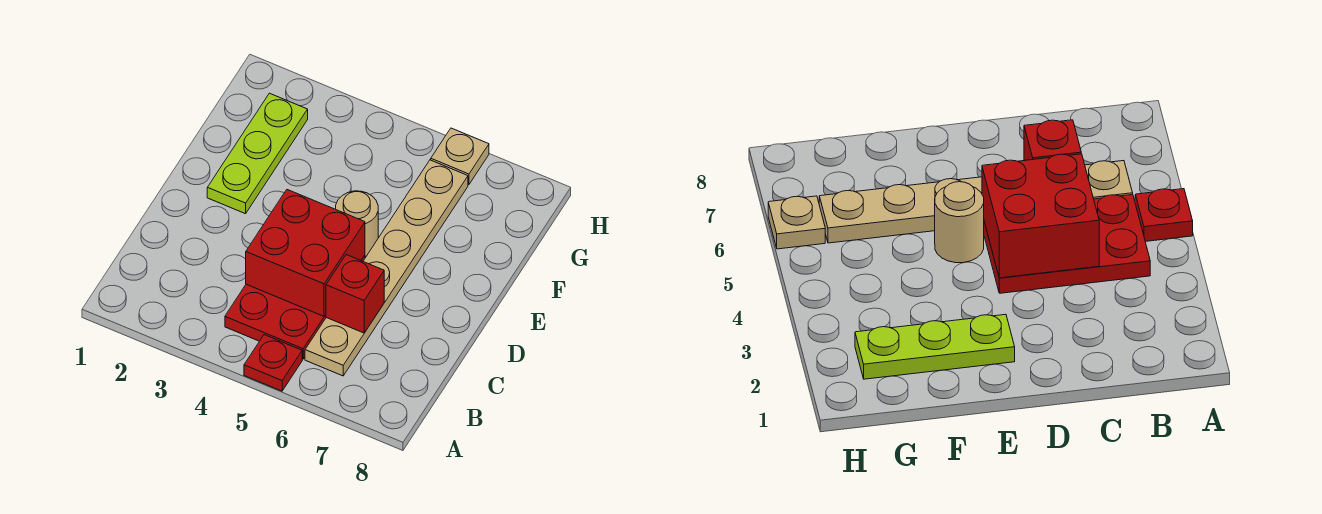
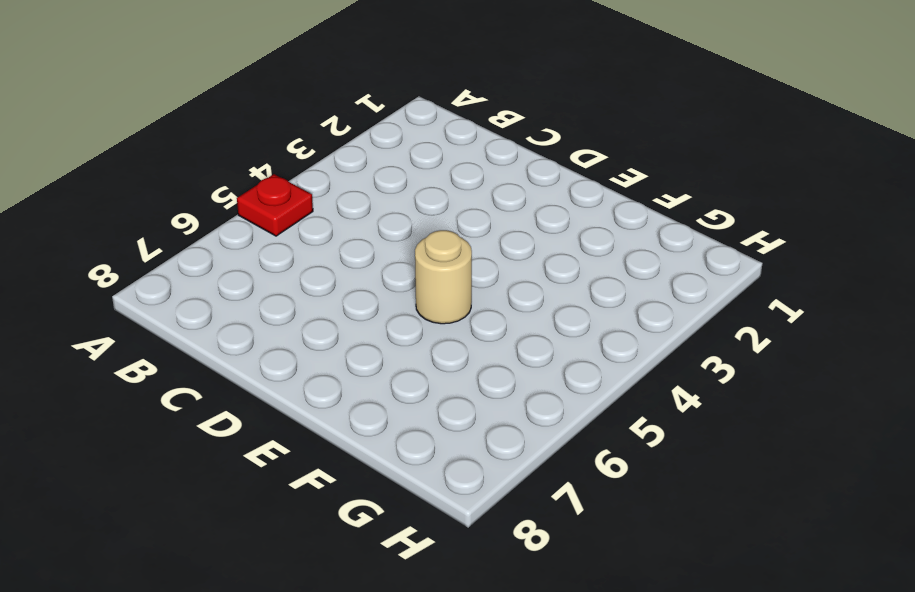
none -> red 2x3 plate [225,255,365,359]
none -> tan 1x6 plate [305,160,468,376]

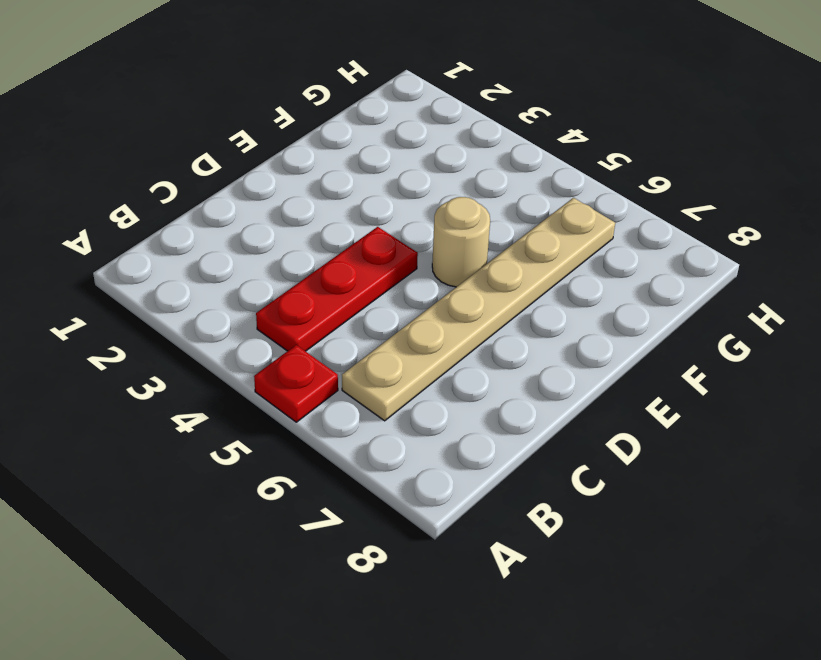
red 1x3 plate [256,227,418,351] -> red 2x3 plate [225,255,365,359]
none -> lime 1x3 plate [207,93,308,214]
none -> tan 1x1 plate [431,128,489,185]

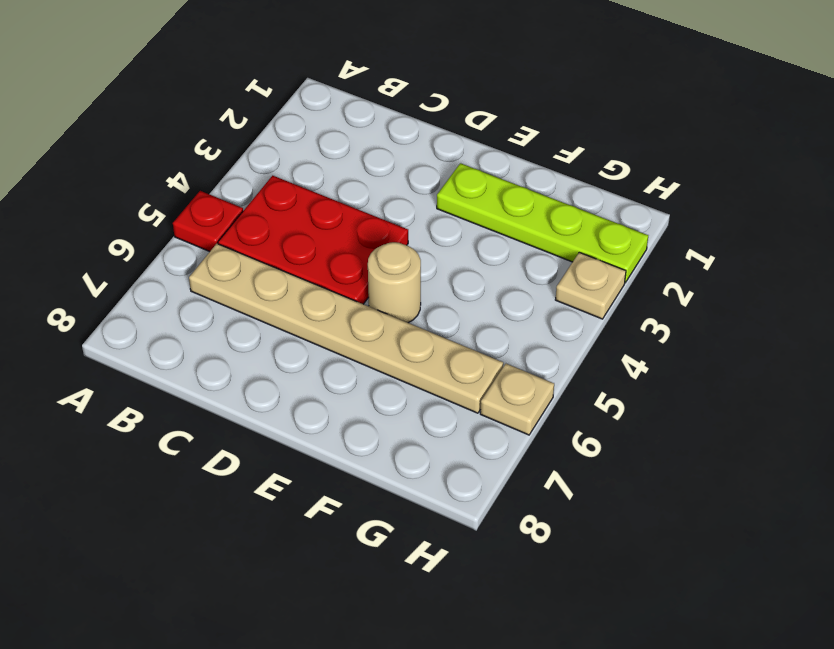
lime 1x4 plate [437,163,648,283] -> lime 1x3 plate [207,93,308,214]
tan 1x1 plate [555,252,626,319] -> none
none -> red 2x2 brick [246,190,365,316]
none -> red 1x1 brick [326,255,384,333]

